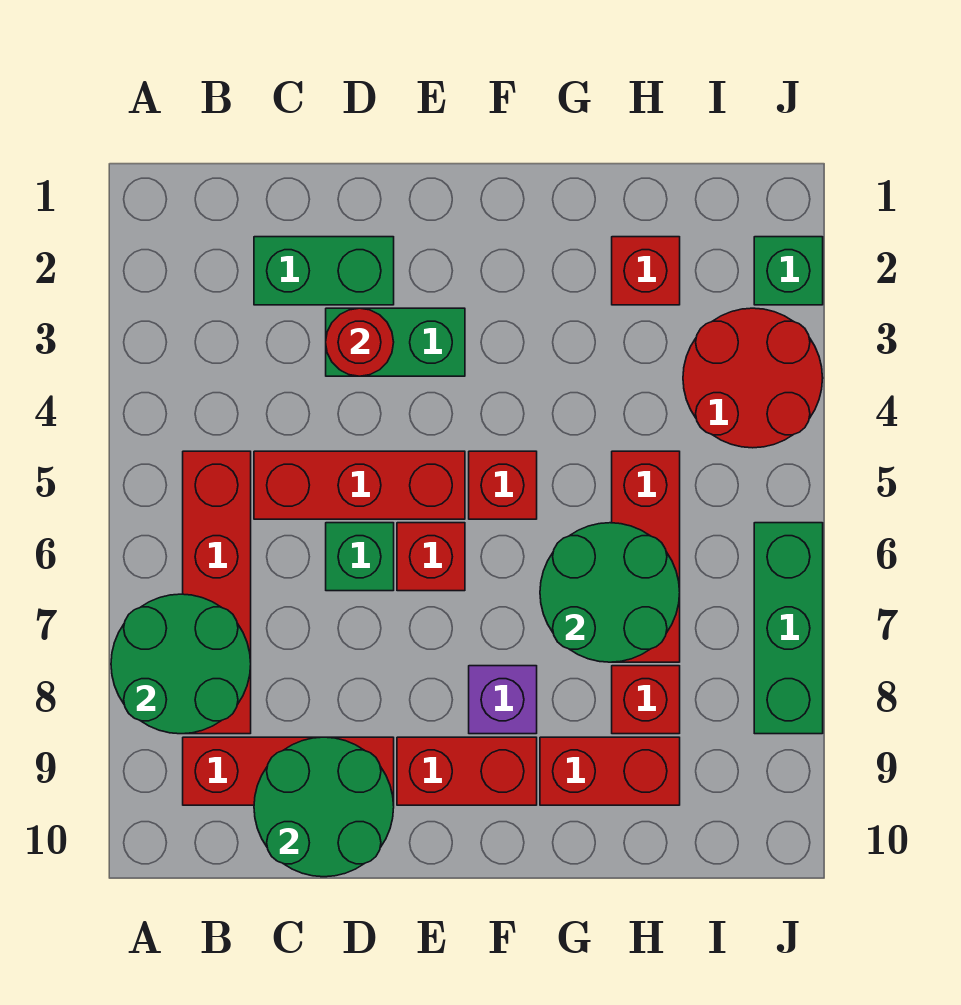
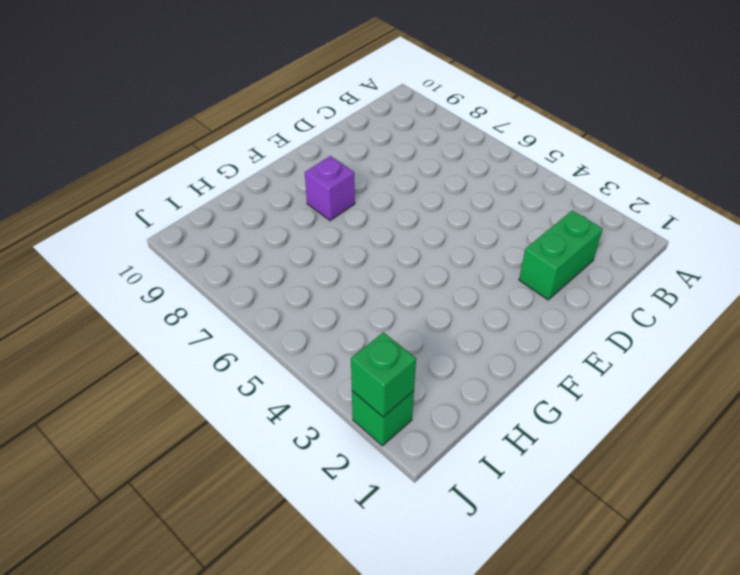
green 1x1 brick [351,332,416,417] -> green 1x1 brick moved to [326,523,394,591]
none -> red 1x4 brick [183,451,251,734]
none -> red 1x3 brick [183,737,394,805]
none -> red 1x3 brick [254,451,465,519]

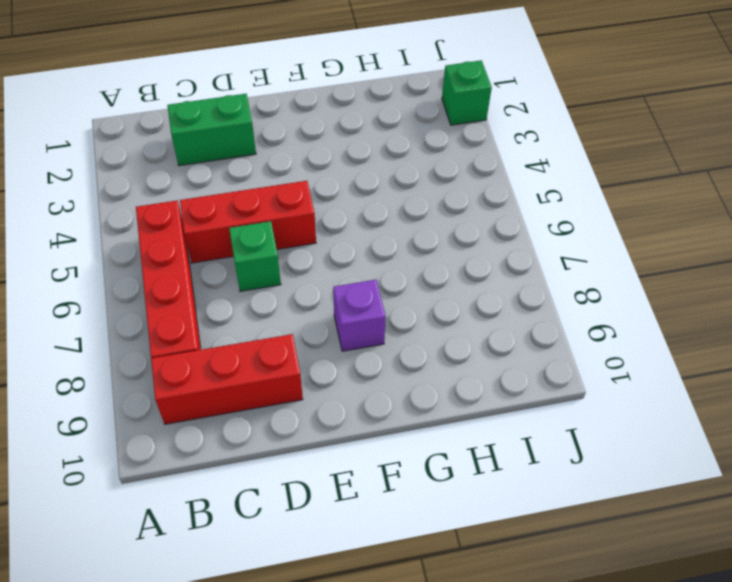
none -> green 1x2 brick [326,308,465,376]
none -> red 1x1 brick [397,523,465,591]
none -> red 1x2 brick [397,737,537,805]

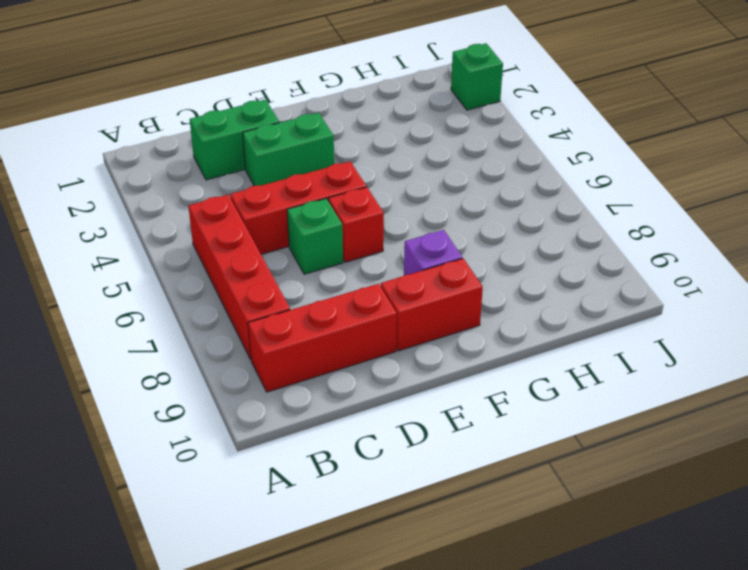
none -> red 1x1 brick [469,451,537,519]
none -> red 1x2 brick [540,737,680,805]
none -> red 1x1 brick [612,237,680,305]

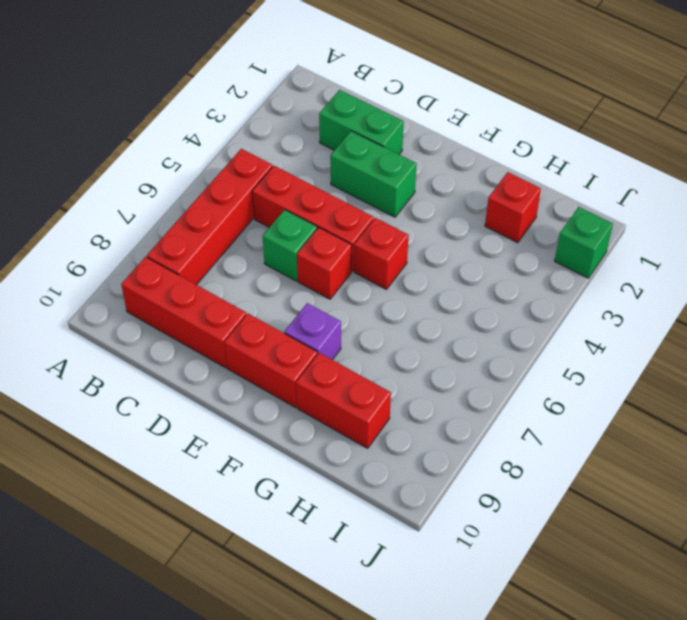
none -> red 1x3 brick [612,451,680,662]
none -> red 1x1 brick [612,666,680,734]
none -> red 2x2 round brick [683,308,823,448]

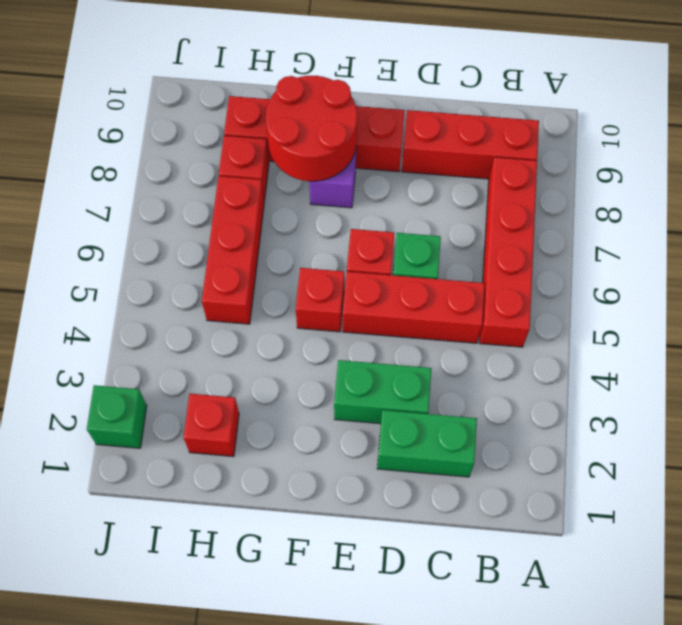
red 2x2 round brick [266,76,357,182] -> red 2x2 round brick moved to [683,308,823,448]
none -> green 1x3 brick [754,523,823,734]
none -> green 2x2 round brick [111,594,251,734]
none -> green 2x2 round brick [254,737,394,877]

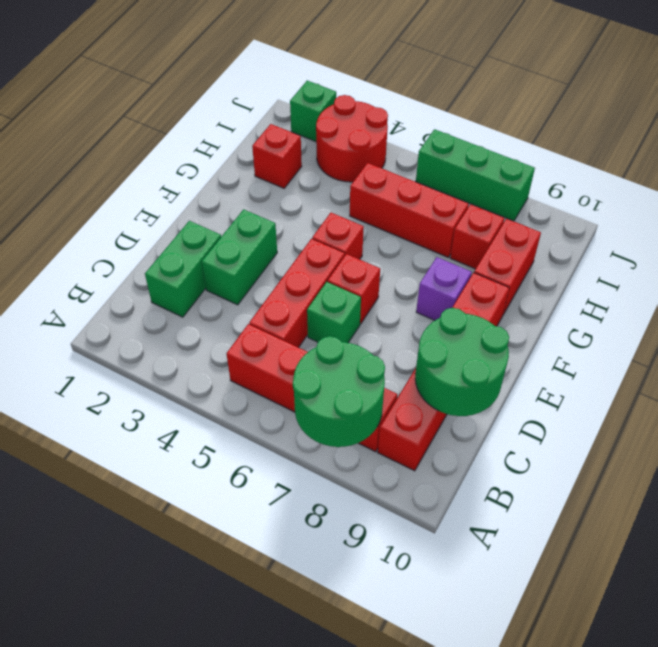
none -> red 1x1 round brick [326,308,394,376]
none -> green 2x2 round brick [540,523,680,662]

